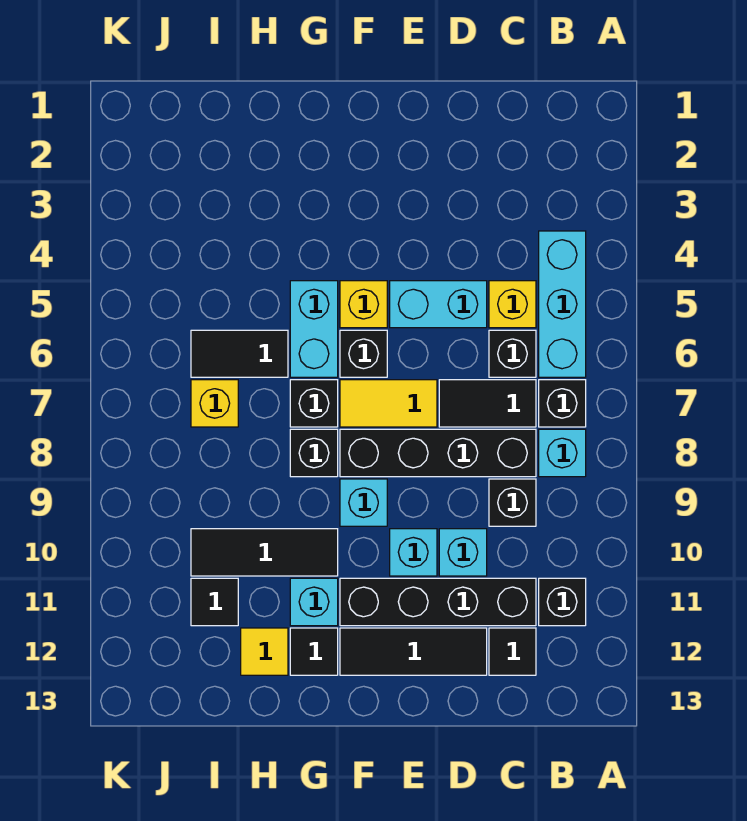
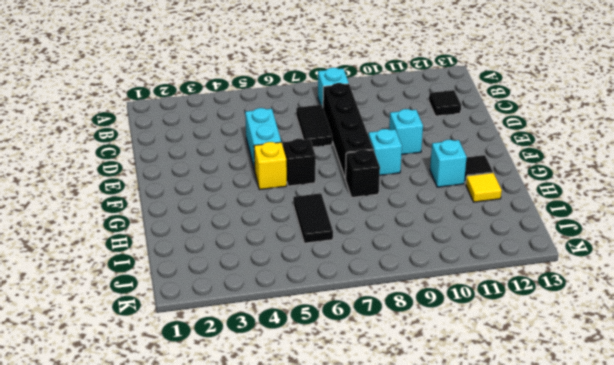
none -> cyan 1x3 brick [539,231,586,377]
none -> black 1x1 brick [539,380,586,427]
none -> black 1x1 brick [539,578,586,626]

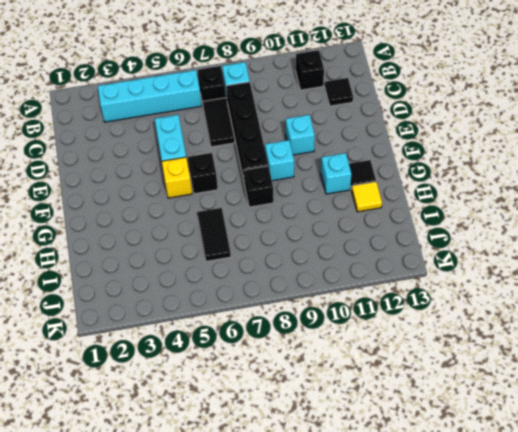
cyan 1x4 brick [98,70,202,122] -> cyan 1x3 brick [539,231,586,377]
none -> yellow 1x1 brick [489,281,536,328]
none -> black 1x1 brick [489,330,536,377]
none -> black 1x1 brick [489,479,536,526]

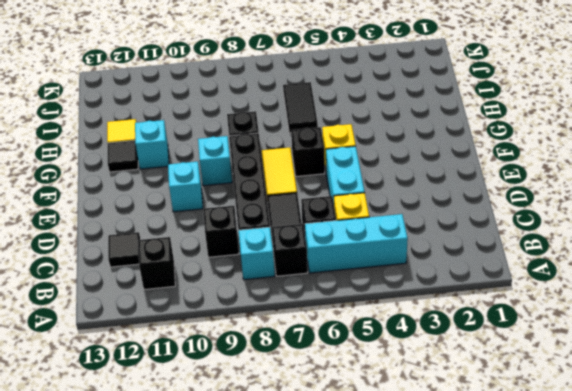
none -> black 1x4 brick [340,578,536,626]
none -> cyan 1x1 brick [439,529,487,576]
none -> black 1x3 tile [340,628,487,675]

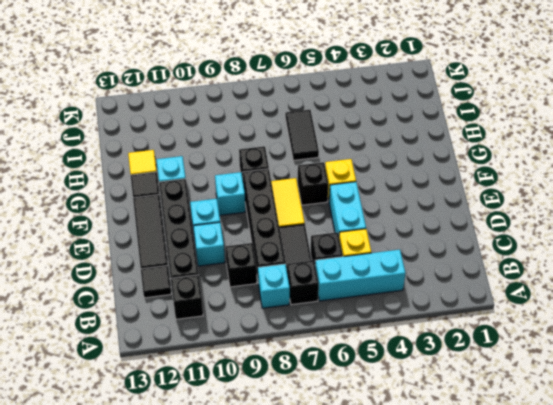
none -> cyan 1x2 brick [290,281,338,377]
none -> black 1x1 brick [290,380,338,427]
none -> black 1x3 tile [191,529,338,576]

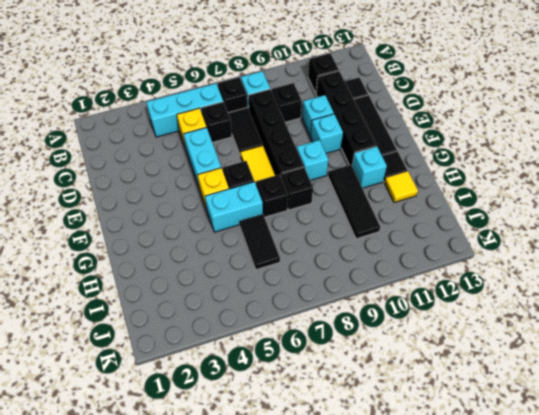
none -> yellow 1x1 brick [191,380,238,427]
none -> black 1x1 tile [191,578,238,626]

